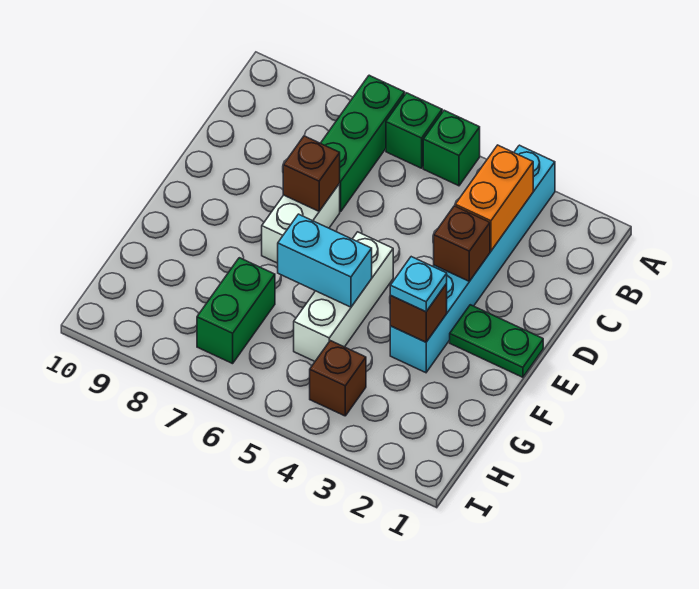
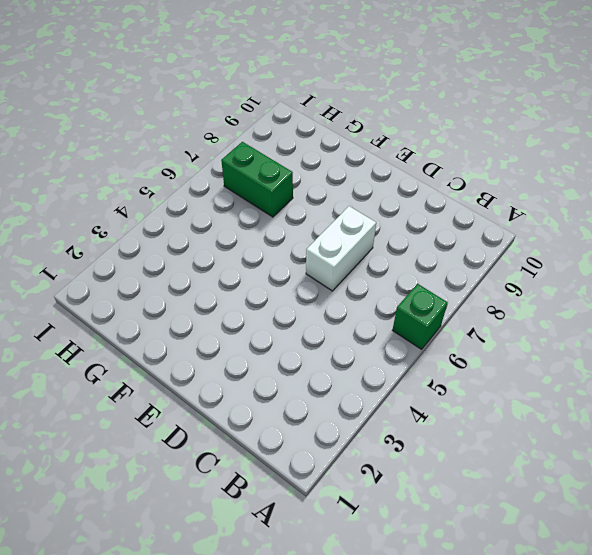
white 1x2 brick [306,206,376,291] -> white 1x2 brick turned to [262,183,340,263]
none -> cyan 1x6 brick [390,145,555,373]
none -> green 1x1 brick [423,110,480,186]
none -> green 1x3 brick [321,75,405,212]

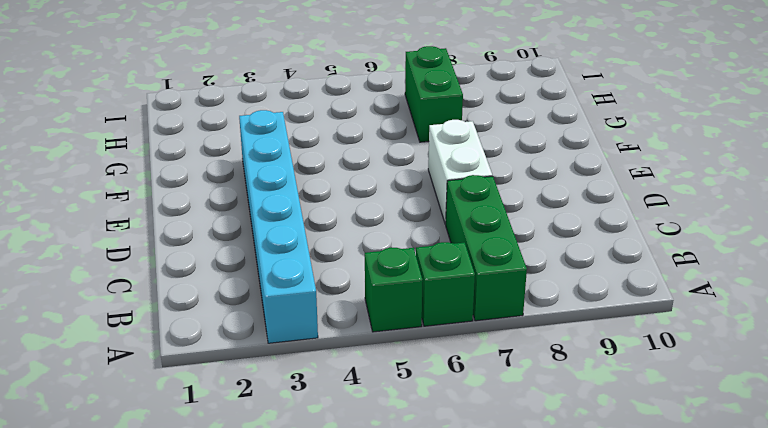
none -> green 1x2 plate [450,305,543,377]
none -> white 1x3 brick [294,232,393,361]
none -> brown 1x1 brick [310,341,366,416]

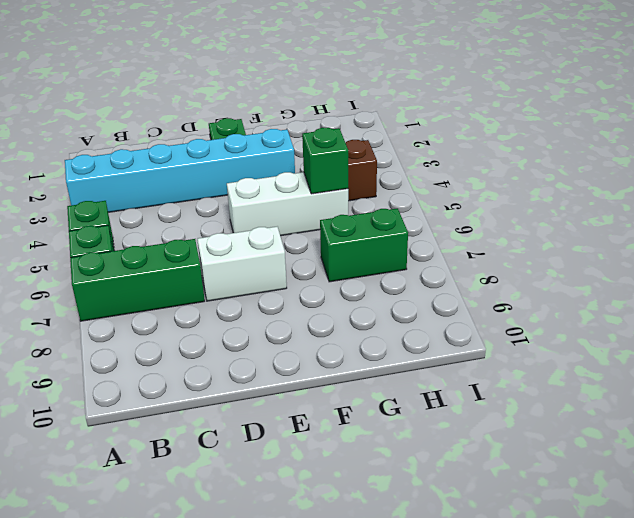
green 1x1 brick [302,128,348,194] -> none
none -> orange 1x2 brick [455,145,533,251]
none -> brown 1x1 brick [434,206,490,281]
none -> brown 1x1 brick [283,136,340,211]

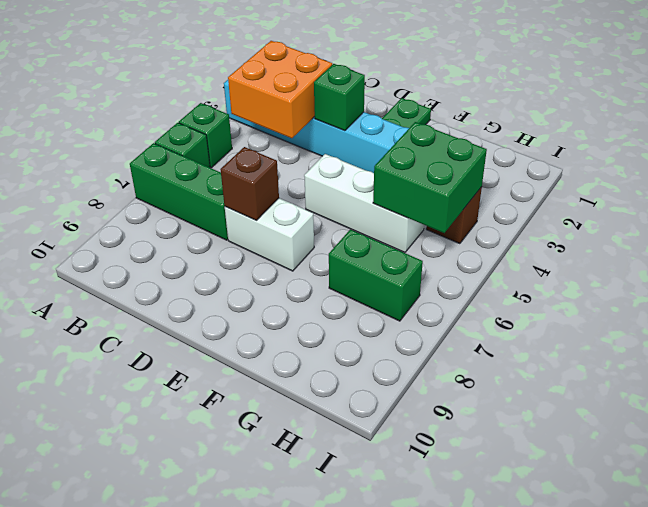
orange 2x2 brick [228,41,332,138] -> orange 1x2 brick [455,145,533,251]
green 1x1 brick [314,64,365,131] -> brown 1x1 brick [434,206,490,281]
green 2x2 brick [373,122,487,233] -> none
none -> brown 1x1 brick [390,284,447,342]
none -> cyan 1x2 brick [278,214,372,307]
none -> cyan 1x1 plate [390,257,447,312]

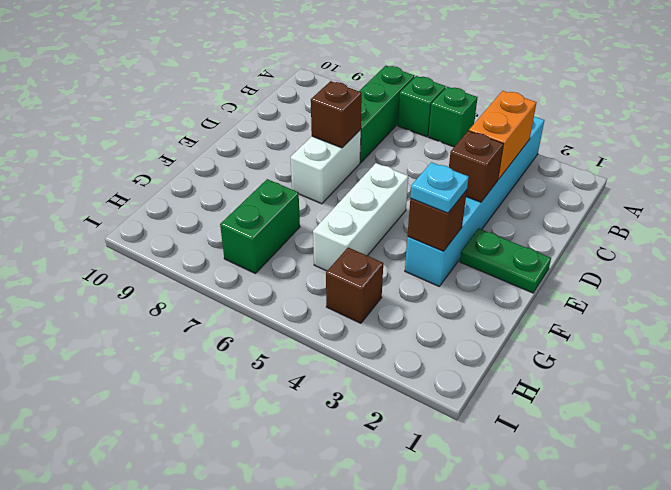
none -> cyan 1x2 brick [278,214,372,307]

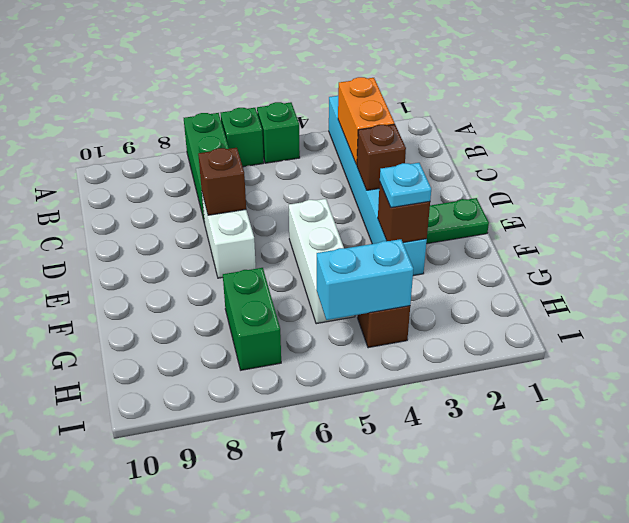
cyan 1x2 brick [317,239,413,320] -> cyan 1x2 brick moved to [278,214,372,307]

